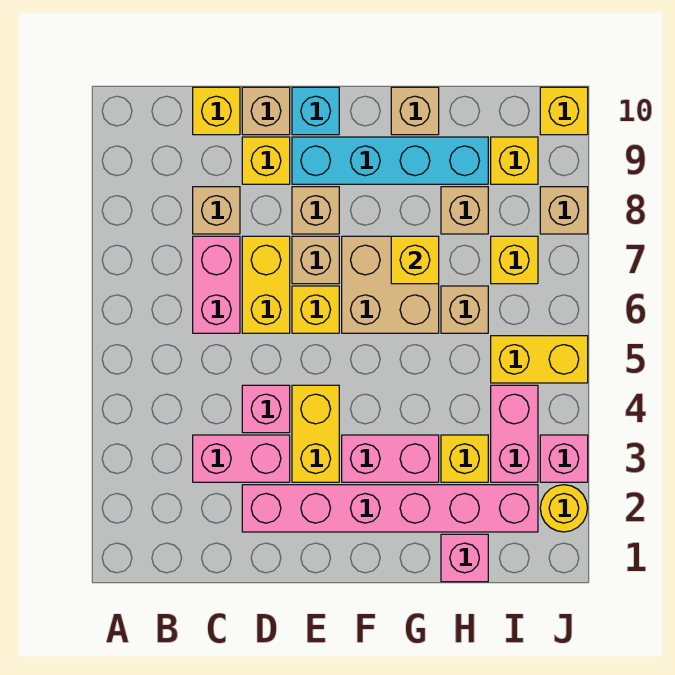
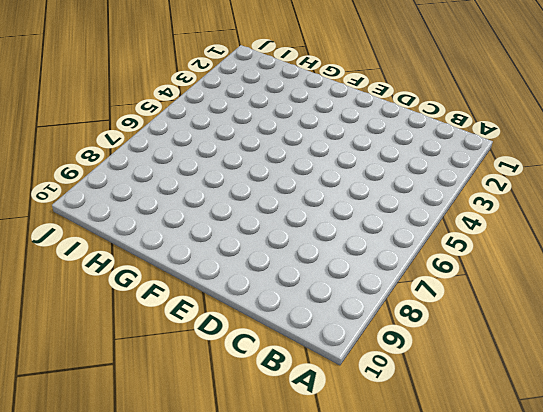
none -> pink 1x2 brick [193,435,290,482]
none -> pink 1x2 brick [193,236,240,333]
none -> tan 1x1 brick [193,187,240,234]
none -> yellow 1x1 brick [193,87,240,135]

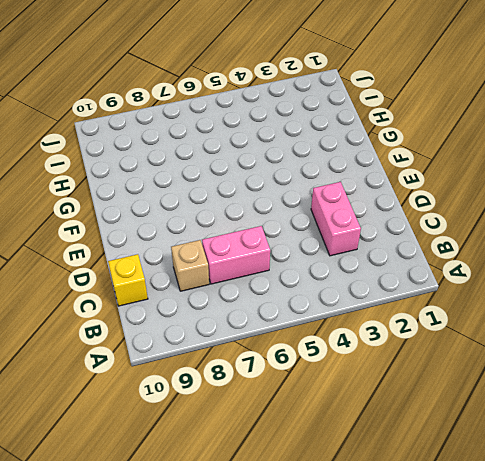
none -> pink 1x6 brick [242,485,538,532]
none -> pink 1x1 brick [242,385,290,433]
none -> yellow 1x2 brick [242,236,290,333]
none -> yellow 1x1 brick [242,137,290,184]

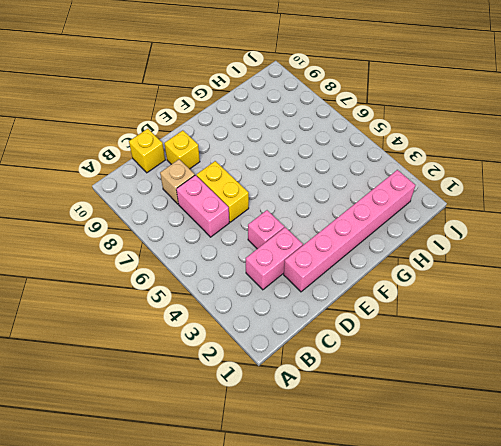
none -> tan 1x1 brick [242,87,290,135]
none -> yellow 1x2 brick [292,385,339,482]
none -> yellow 1x1 brick [292,286,339,333]
none -> tan 1x1 brick [292,236,339,284]

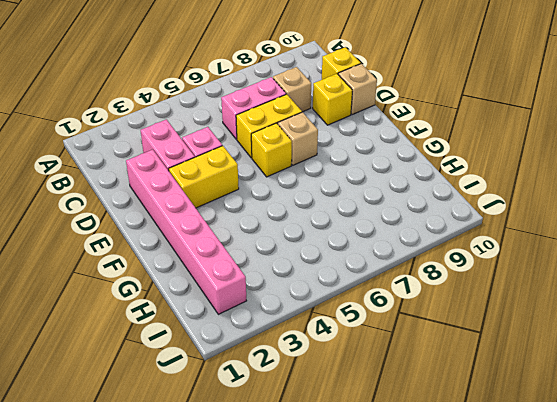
none -> tan 1x1 brick [292,187,339,234]
none -> cyan 1x4 brick [292,137,488,184]
none -> cyan 1x1 brick [292,87,339,135]
none -> pink 1x2 brick [342,435,439,482]

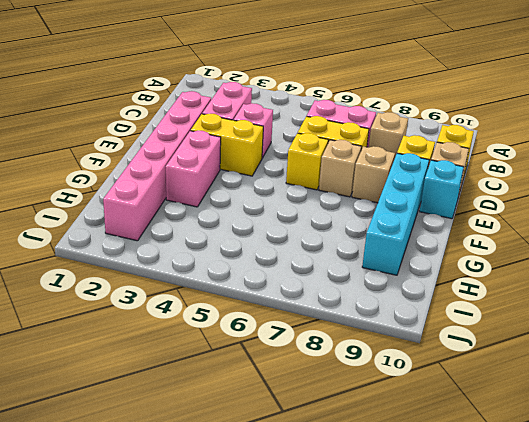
none -> tan 2x2 brick [342,236,439,333]
none -> tan 1x1 brick [391,87,439,135]
none -> pink 1x1 brick [441,534,488,582]
none -> yellow 1x1 brick [441,435,488,482]

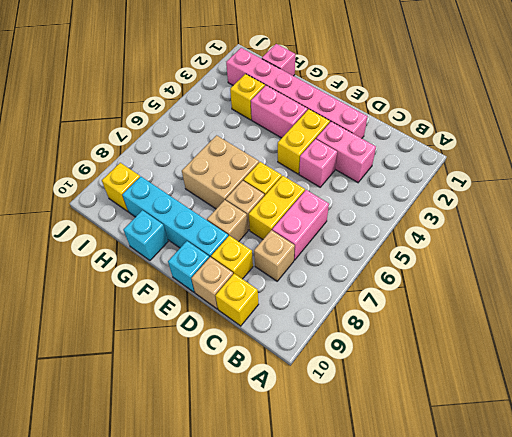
cyan 1x1 brick [123,210,168,260] -> tan 1x1 brick [391,87,439,135]
none -> tan 1x1 brick [441,286,488,333]
none -> tan 1x1 brick [441,187,488,234]
none -> pink 1x2 brick [491,385,538,482]
none -> yellow 1x2 brick [491,336,588,383]

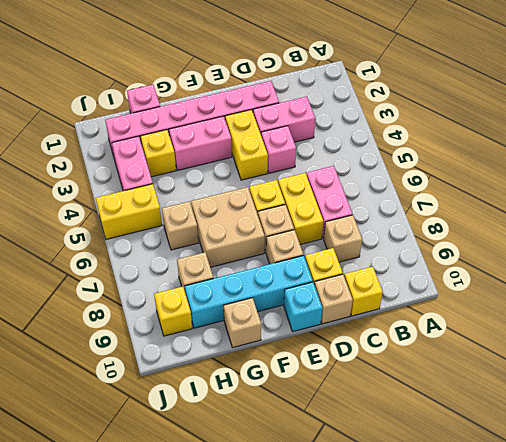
none -> yellow 1x1 brick [491,236,538,284]
none -> yellow 1x1 round brick [540,485,588,532]
none -> pink 1x1 brick [540,435,588,482]
none -> tan 1x1 brick [540,187,588,234]

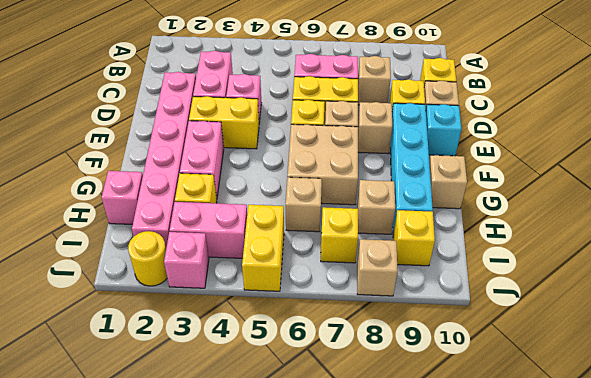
none -> yellow 1x1 brick [540,87,588,135]
none -> yellow 1x1 brick [391,236,439,284]

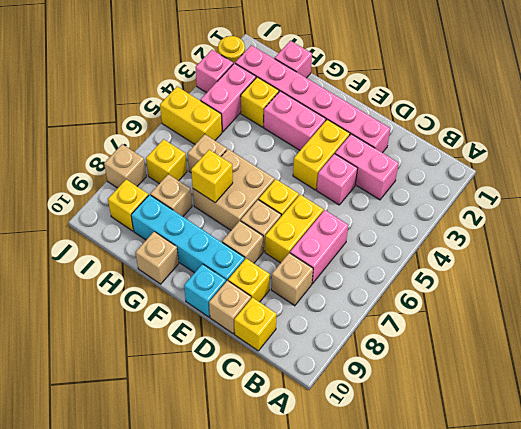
none -> yellow 1x1 brick [540,87,588,135]

